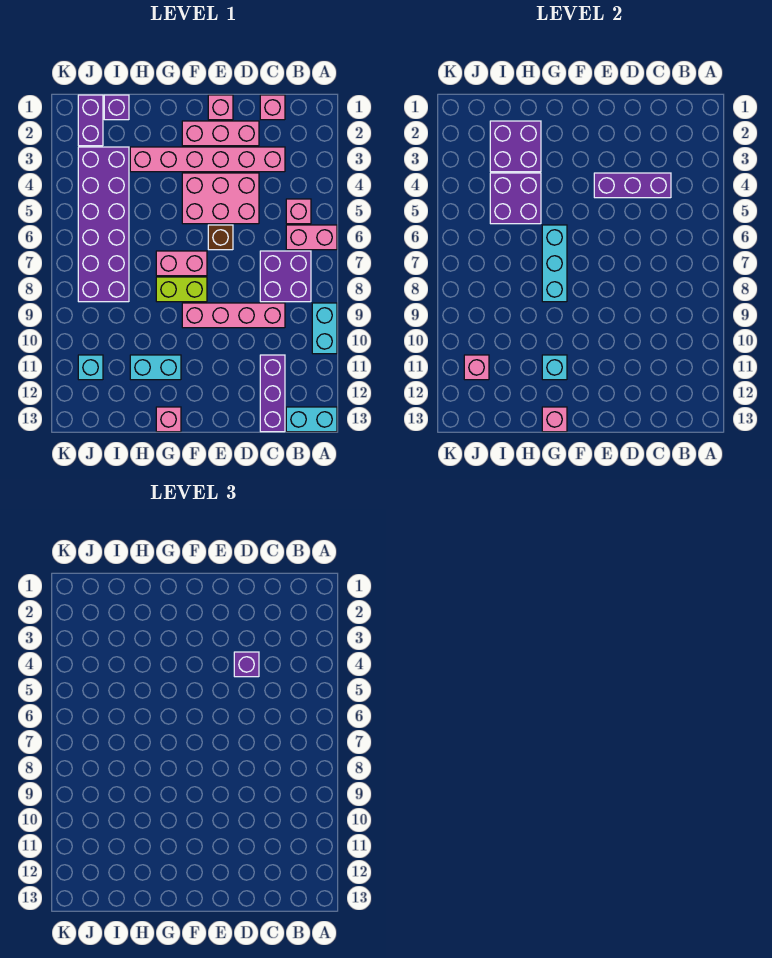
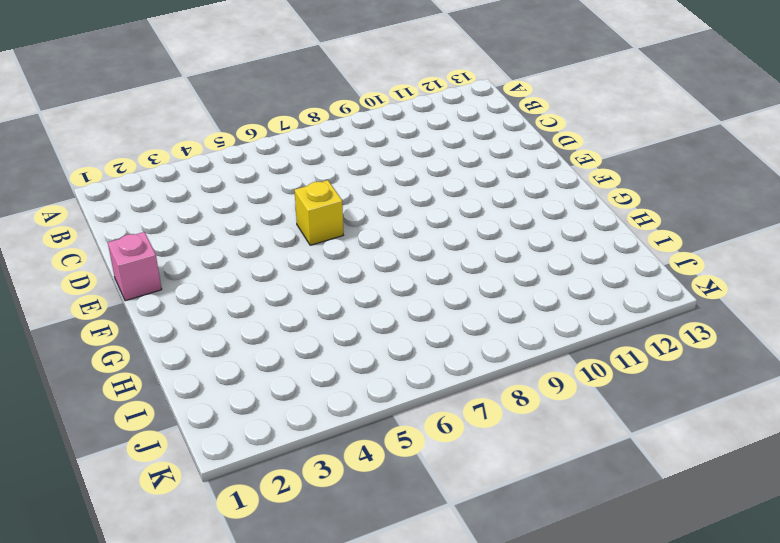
yellow 1x1 brick [295,180,343,245] -> brown 1x1 brick [208,225,233,250]
none -> pink 1x2 brick [286,225,337,250]
none -> cyan 1x2 brick [312,303,337,354]
none -> cyan 1x2 brick [286,407,337,432]

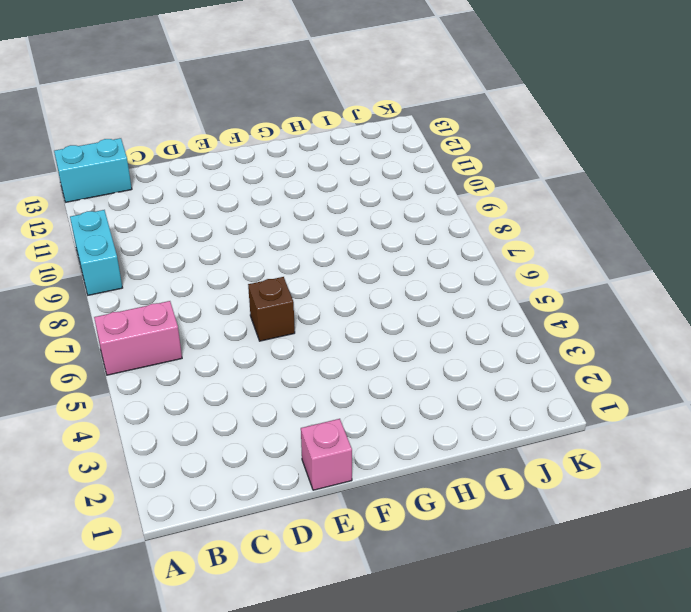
none -> pink 1x1 brick [286,199,311,224]
none -> purple 2x2 brick [260,251,311,302]
none -> pink 1x1 brick [260,95,285,120]

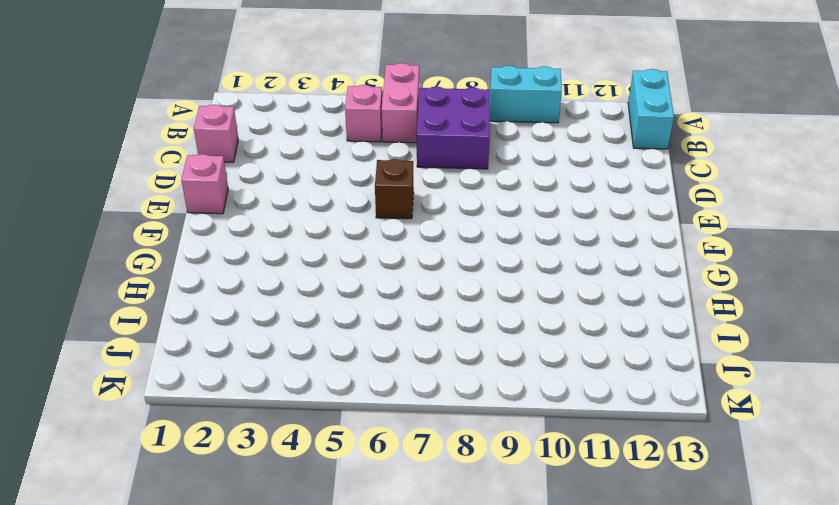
none -> pink 1x6 brick [130,147,285,172]
none -> pink 1x4 brick [182,303,285,328]
none -> purple 1x3 brick [260,355,285,432]

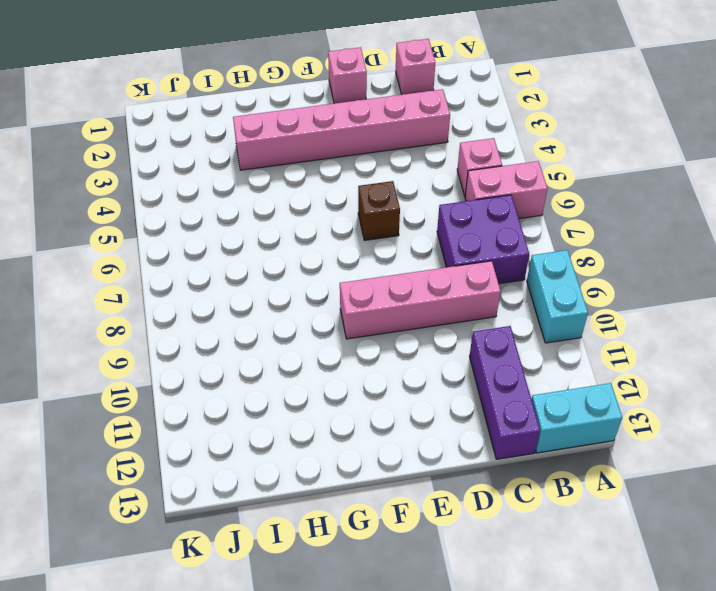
none -> pink 1x3 brick [182,121,259,146]
none -> pink 2x3 brick [182,173,259,224]
none -> pink 1x2 brick [156,251,207,276]

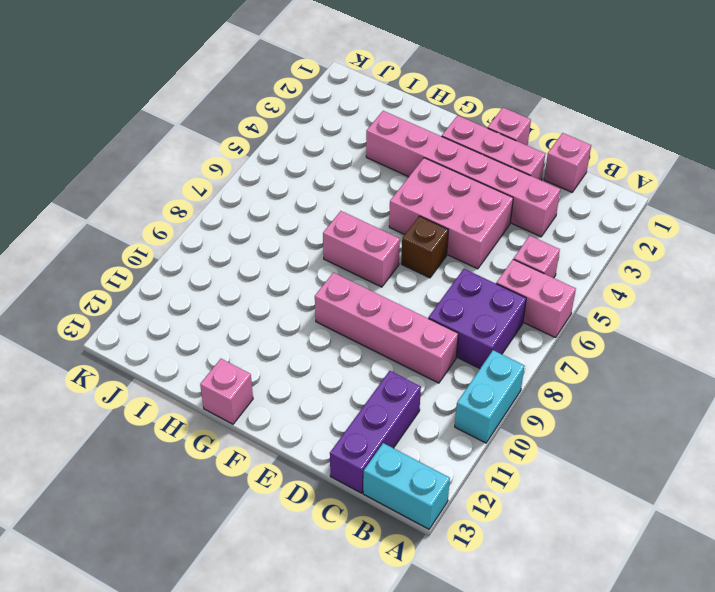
none -> lime 1x2 brick [156,277,207,302]
none -> cyan 1x2 brick [130,355,181,380]
none -> purple 1x1 brick [104,95,129,120]

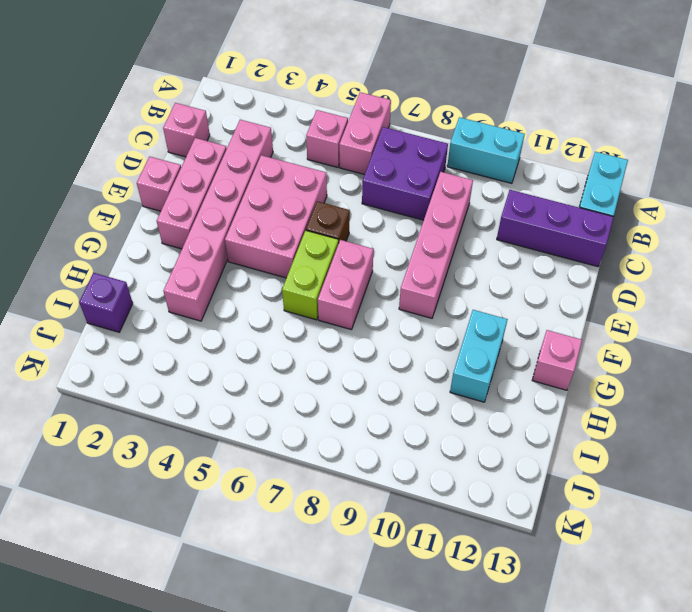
lime 1x2 brick [282,230,339,320] -> lime 1x2 brick moved to [156,277,207,302]
none -> purple 2x6 brick [78,147,129,302]
none -> purple 1x2 brick [78,95,103,146]
none -> cyan 1x1 brick [78,355,103,380]

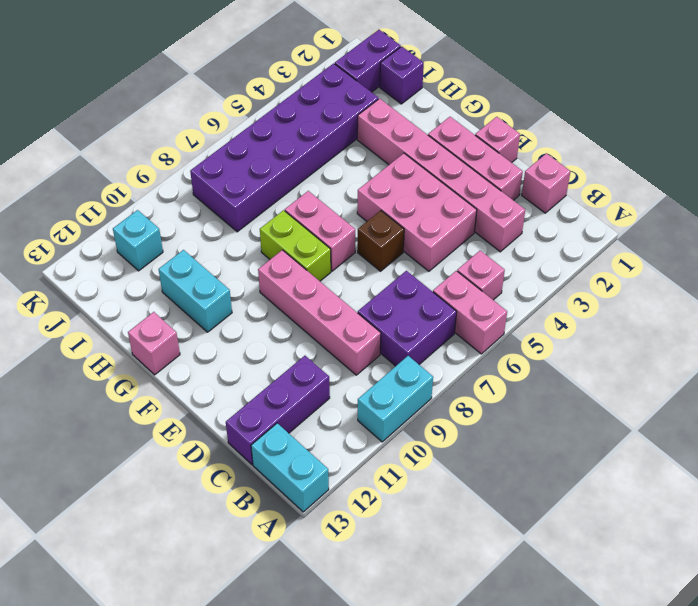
none -> purple 1x3 brick [594,173,671,198]
none -> cyan 1x3 brick [542,225,567,302]
none -> cyan 1x1 brick [542,355,567,380]

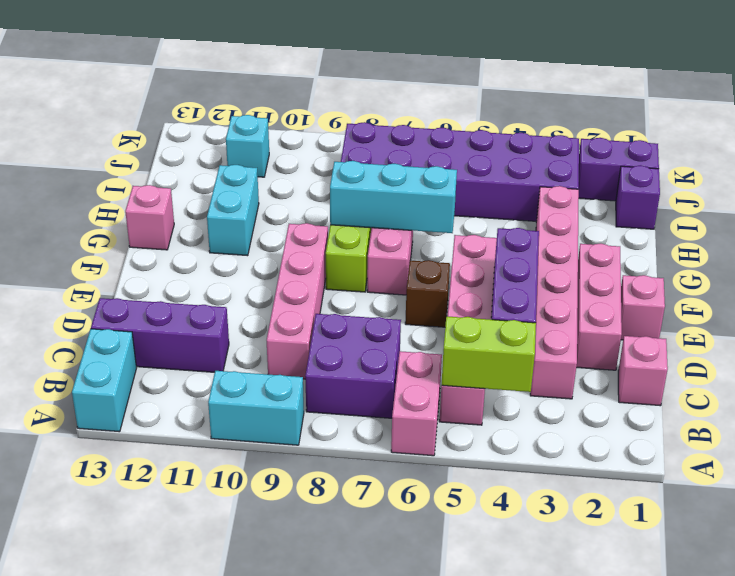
lime 1x2 brick [442,316,536,392] -> none
none -> cyan 1x1 brick [542,355,567,380]
none -> pink 1x1 brick [542,407,567,432]
none -> purple 2x2 brick [490,121,541,172]

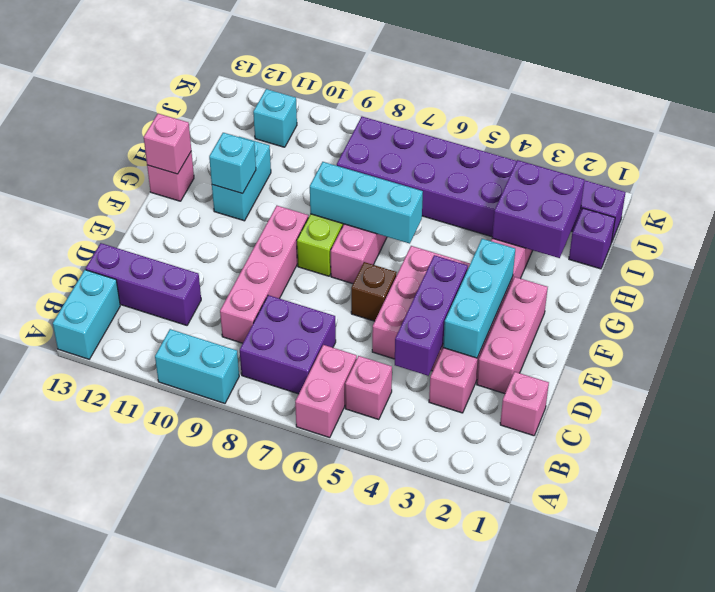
cyan 1x3 brick [443,239,515,358] -> none
none -> pink 1x1 brick [208,95,233,120]
none -> purple 2x2 brick [490,173,541,224]
none -> pink 1x1 brick [464,355,489,380]

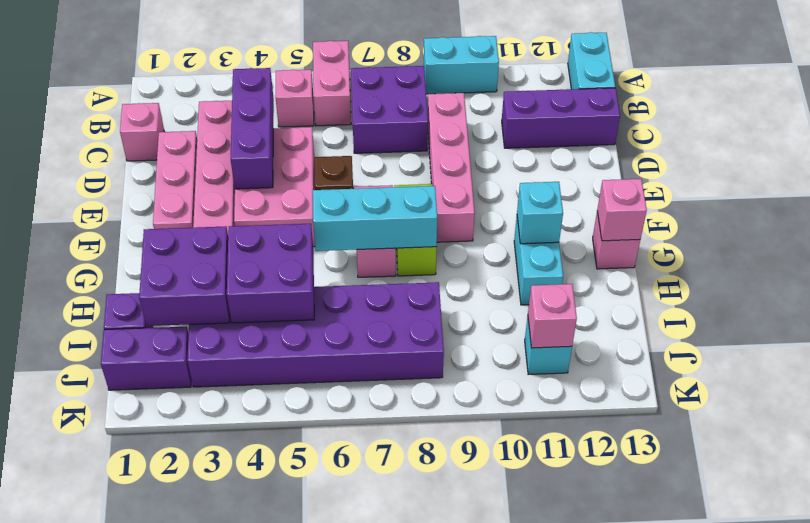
none -> pink 1x1 brick [208,95,233,120]
none -> purple 1x1 brick [234,652,259,677]

